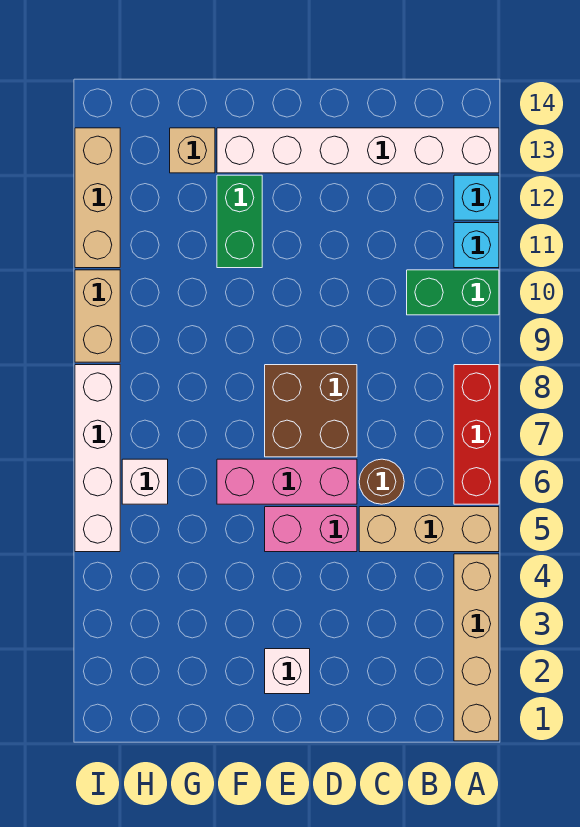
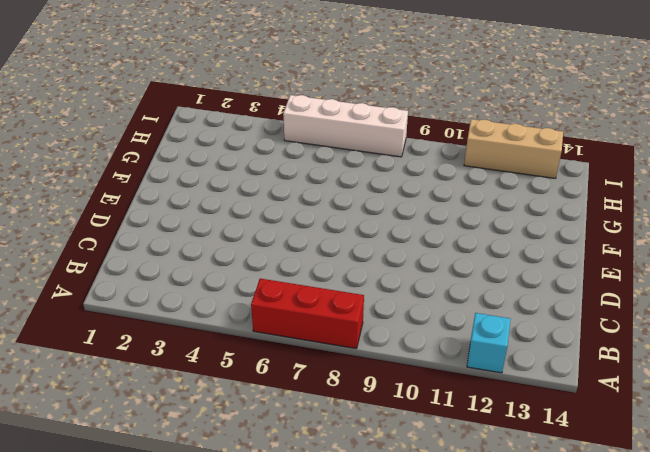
none -> tan 1x4 brick [454,554,499,741]
none -> tan 1x3 brick [359,507,499,552]
none -> green 1x2 brick [407,270,499,315]

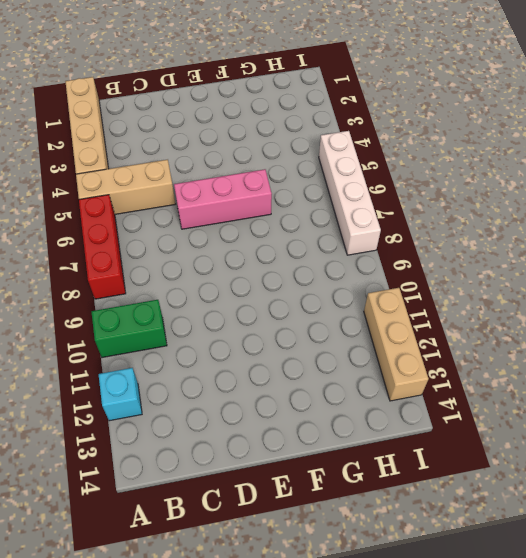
none -> cyan 1x1 brick [454,223,499,268]
none -> white 1x6 brick [217,128,499,173]
none -> brown 1x1 round brick [359,459,404,504]

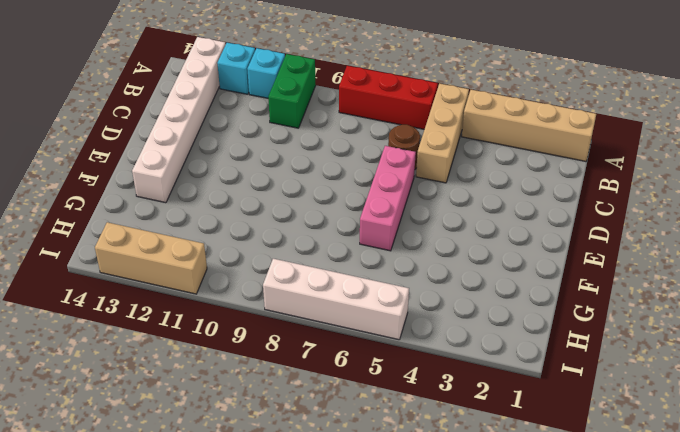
none -> pink 1x2 brick [265,507,357,552]
none -> brown 2x2 brick [265,365,357,457]
none -> white 1x1 brick [265,649,310,694]

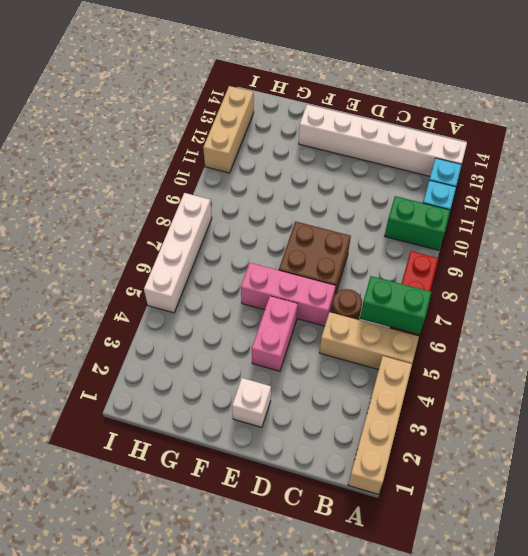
green 1x2 brick [360,276,432,335] -> green 1x2 brick turned to [217,175,262,268]
pink 1x2 brick [252,296,298,371] -> pink 1x2 brick turned to [265,507,357,552]
none -> tan 1x1 brick [170,128,215,173]
none -> white 1x1 brick [122,459,168,504]
none -> tan 1x2 brick [75,270,120,362]

